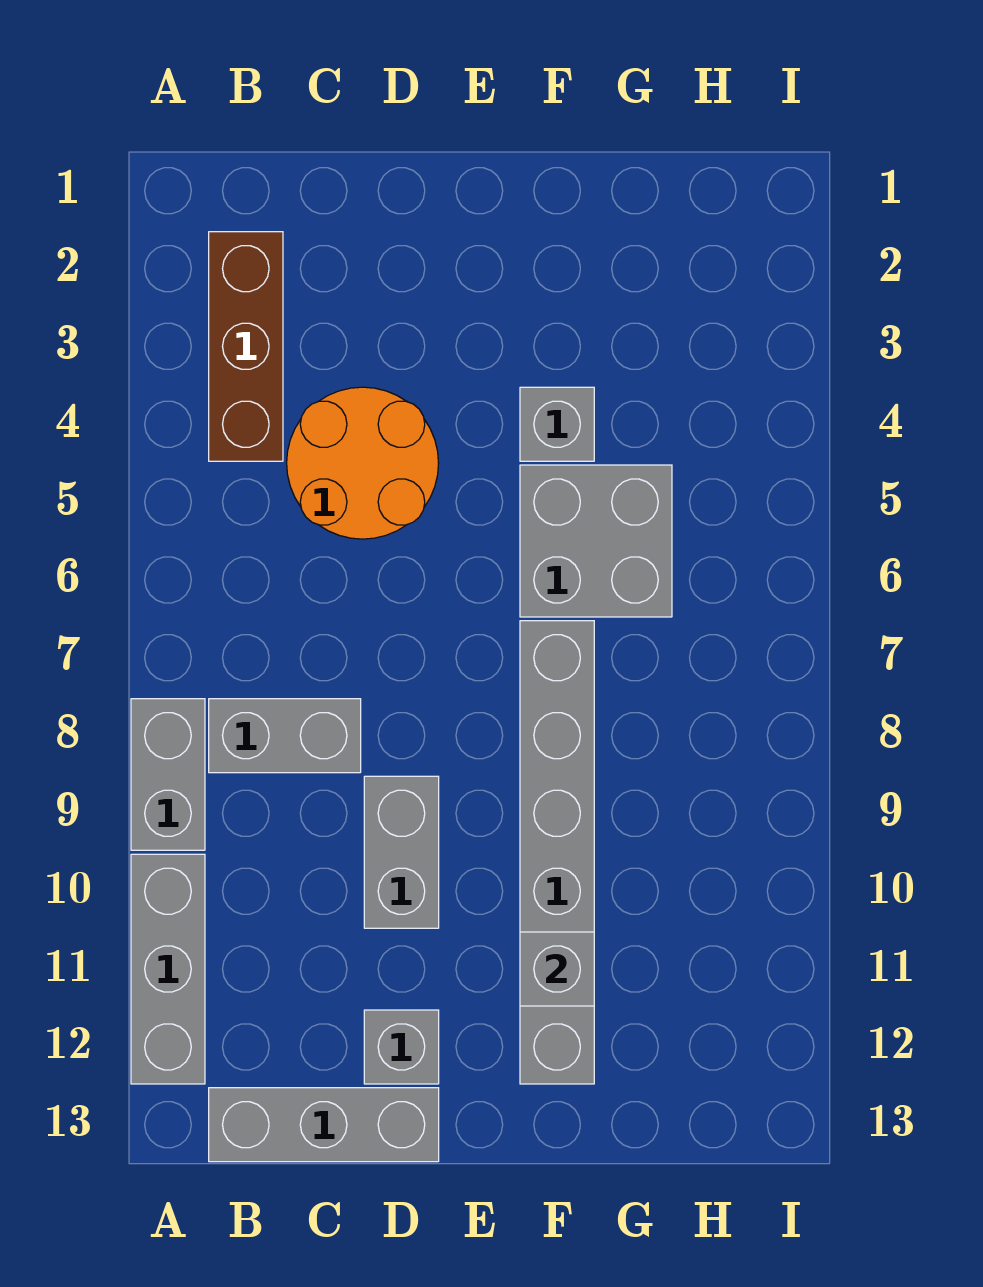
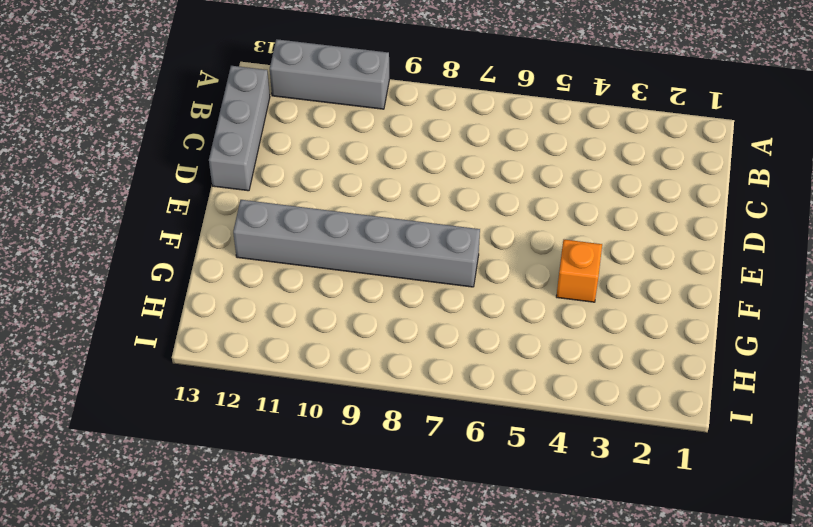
orange 1x1 brick [556,240,602,302] -> grey 1x1 brick [520,387,594,461]
none -> grey 1x2 brick [131,699,205,850]
none -> brown 1x3 brick [209,232,283,461]
none -> grey 1x2 brick [209,699,361,773]

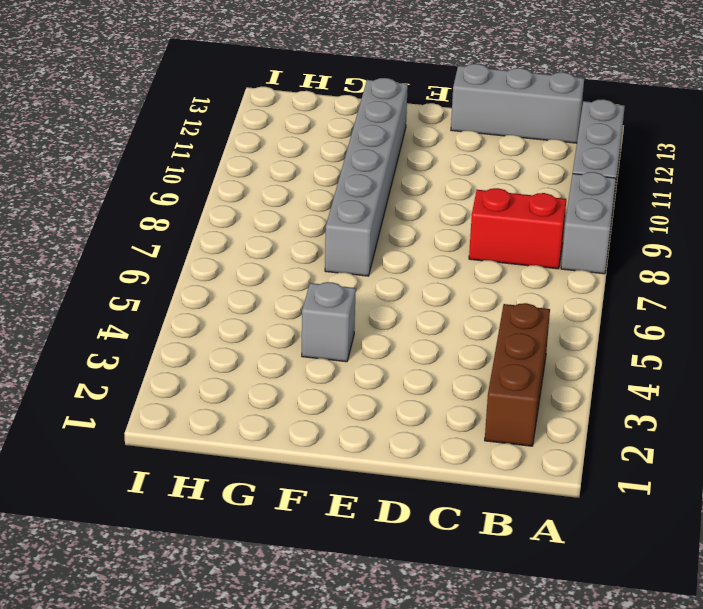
red 1x2 brick [469,188,566,269] -> grey 1x2 brick [209,699,361,773]
none -> orange 2x2 round brick [287,387,439,539]
none -> grey 1x2 brick [364,776,439,928]
none -> grey 1x1 brick [364,1010,439,1084]

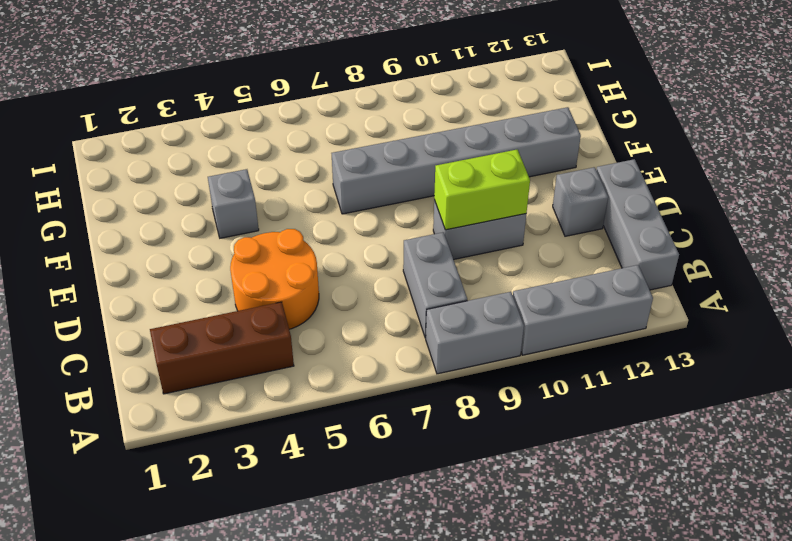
lime 1x2 brick [434,150,530,230] -> none
none -> grey 2x2 brick [520,465,672,617]
none -> grey 1x1 brick [520,932,594,1006]

